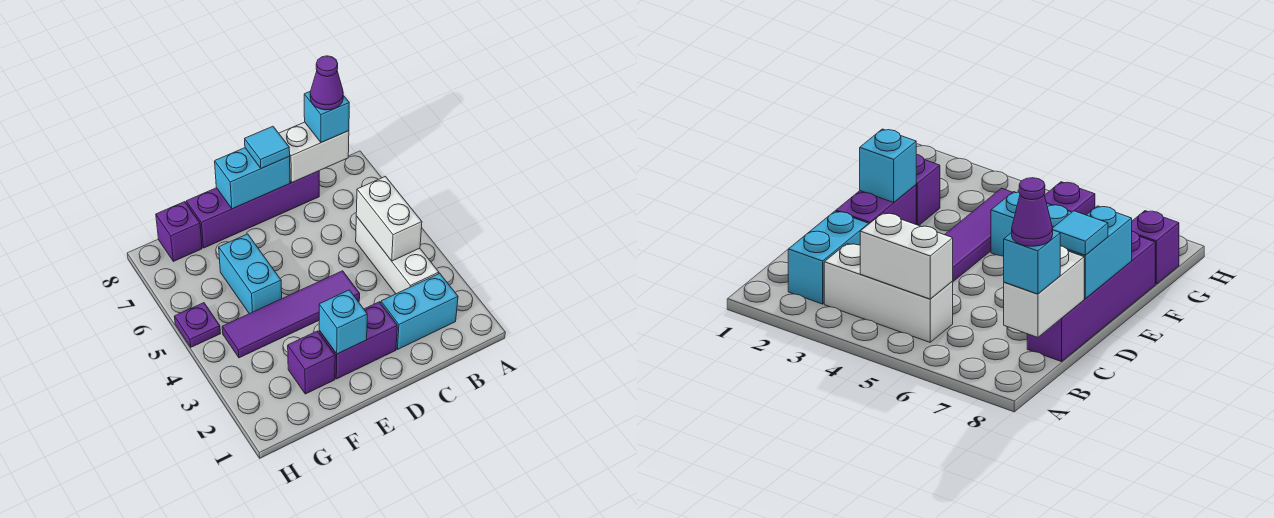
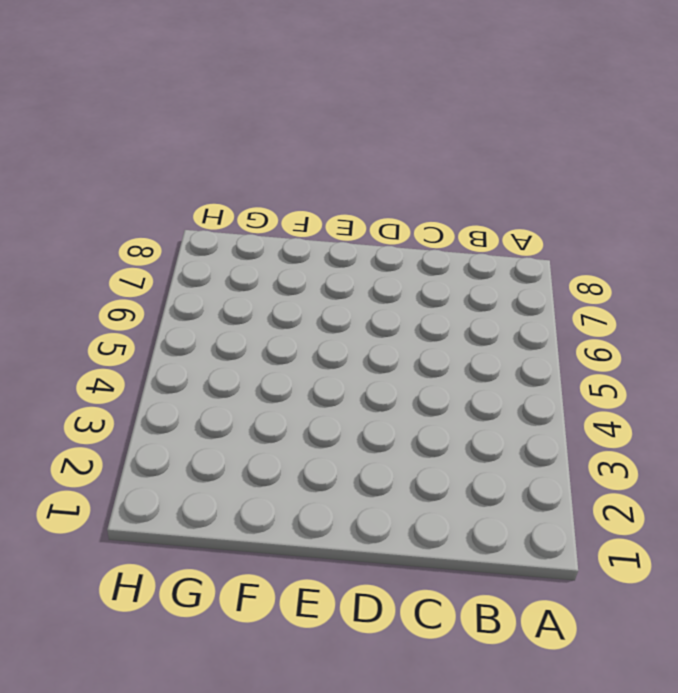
none -> cyan 1x2 brick [381,273,458,349]
none -> white 1x3 brick [356,216,439,294]
none -> purple 1x4 brick [186,171,319,248]

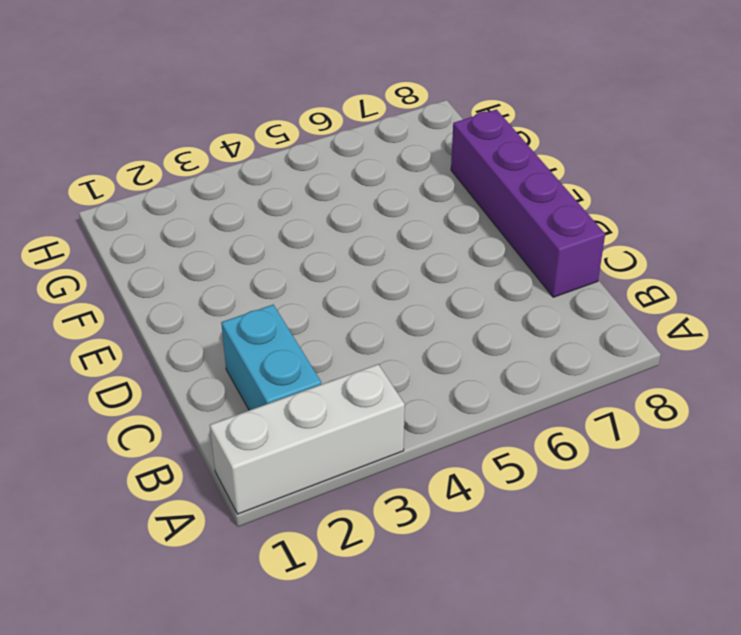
white 1x3 brick [210,364,405,514] -> white 1x3 brick moved to [356,216,439,294]
none -> purple 1x2 brick [319,302,397,379]
none -> purple 1x4 tile [222,271,360,358]
none -> purple 1x1 brick [288,331,335,394]

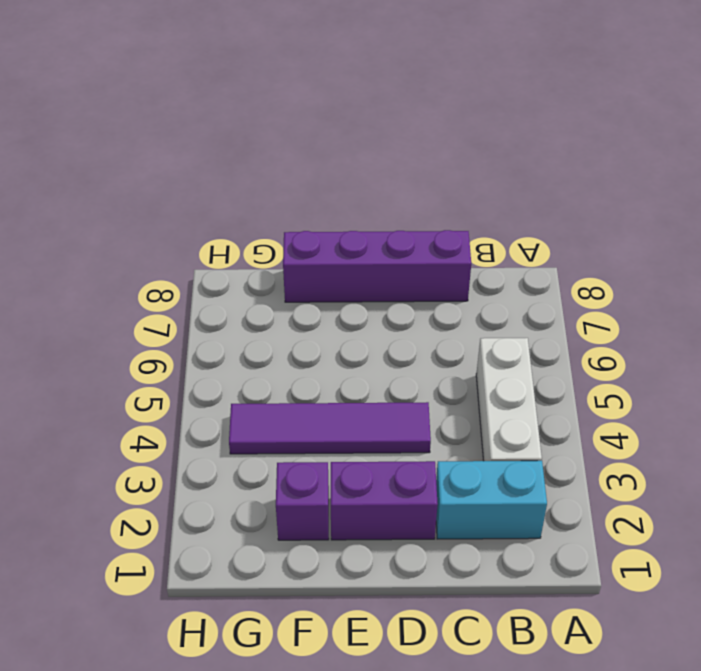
none -> cyan 1x2 brick [219,234,282,314]
none -> purple 1x1 brick [156,202,202,261]
none -> purple 1x1 plate [175,303,221,347]

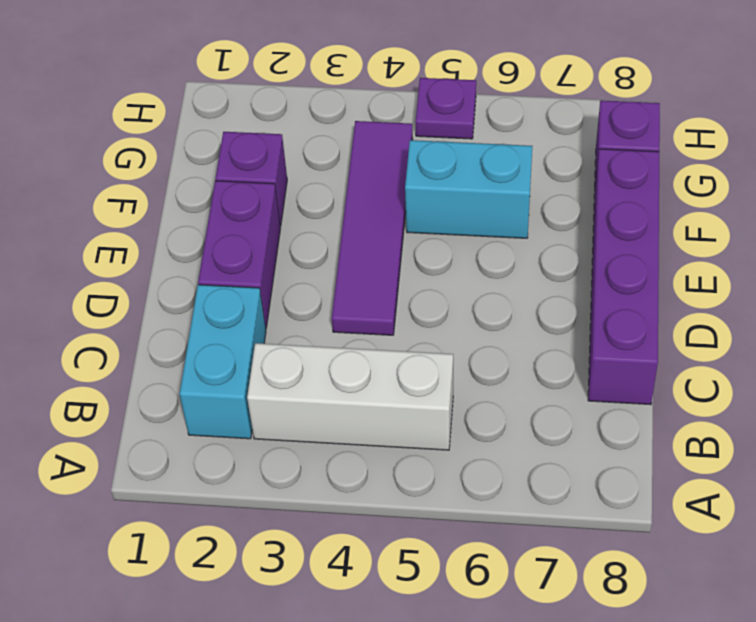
none -> white 1x2 brick [356,177,422,261]
none -> white 1x2 brick [279,122,349,182]
none -> cyan 1x2 brick [215,148,290,209]

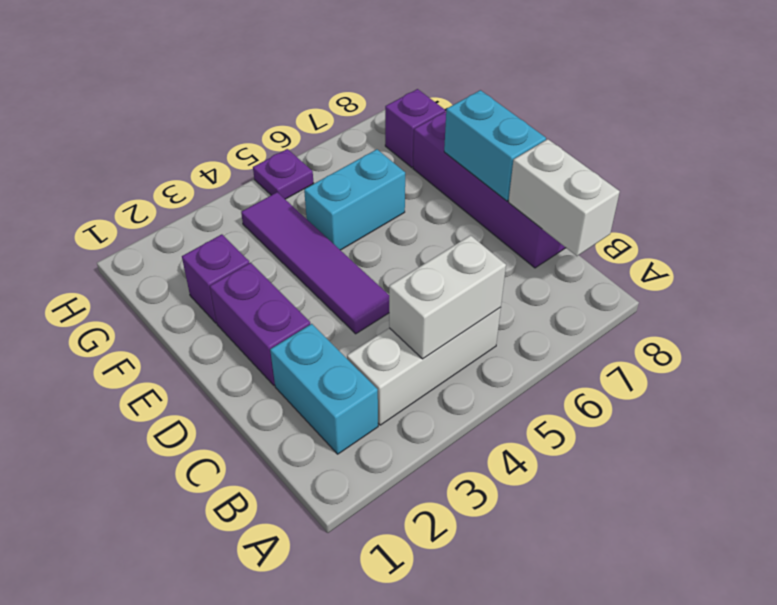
none -> cyan 1x1 brick [319,290,367,354]
none -> cyan 1x1 brick [304,92,349,143]
none -> cyan 1x1 tile [245,126,290,169]

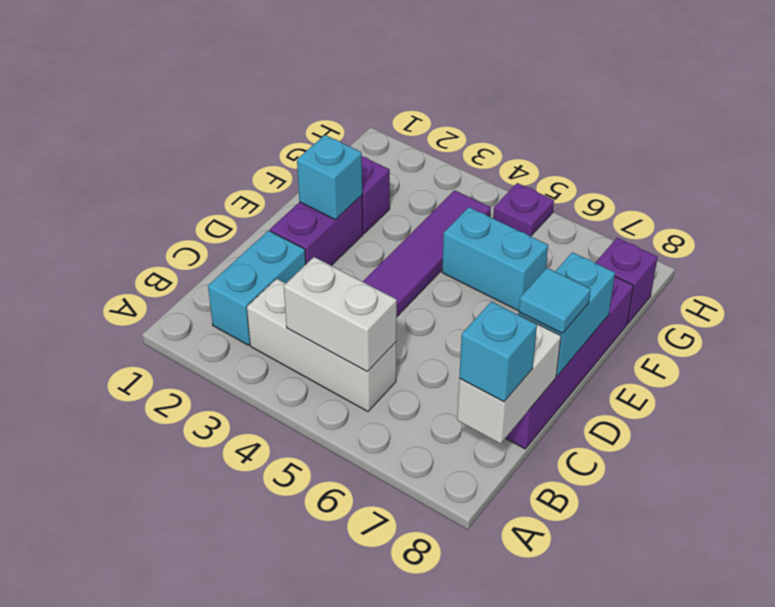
none -> purple 1x1 cone [310,56,343,110]

